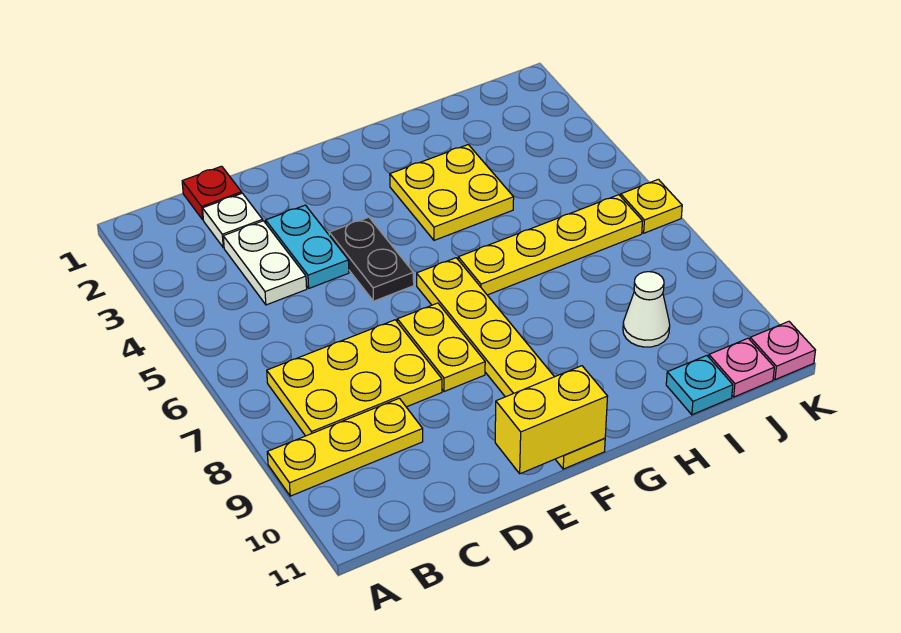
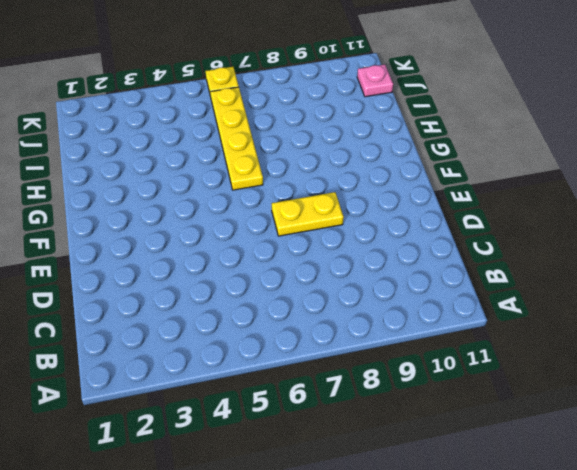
none -> yellow 1x3 plate [267,398,423,496]
none -> yellow 2x3 plate [267,320,442,436]
none -> red 1x1 plate [182,166,242,220]

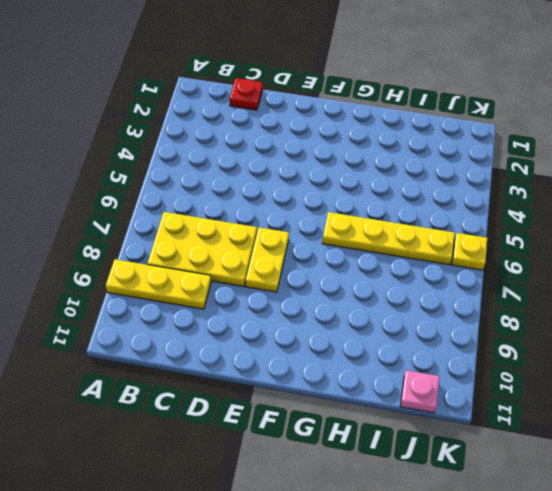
none -> white 1x1 plate [203,193,263,248]
none -> white 1x2 plate [223,221,307,305]
none -> cyan 1x2 plate [266,205,349,288]

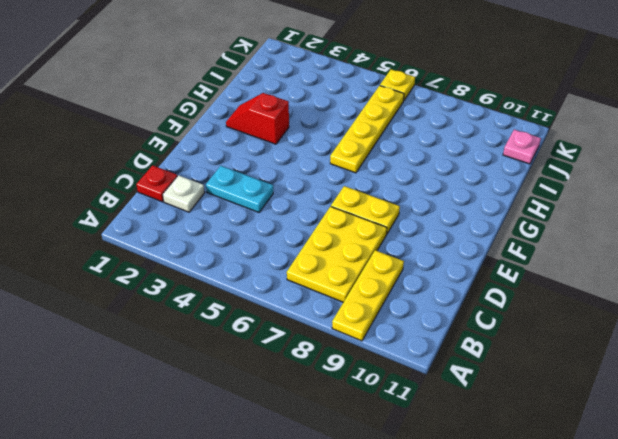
red 1x2 slope [226,93,289,144] -> yellow 2x2 plate [390,145,514,240]
none -> white 1x2 plate [223,221,307,305]
none -> black 1x2 plate [329,217,414,301]
none -> yellow 1x6 plate [417,258,605,469]

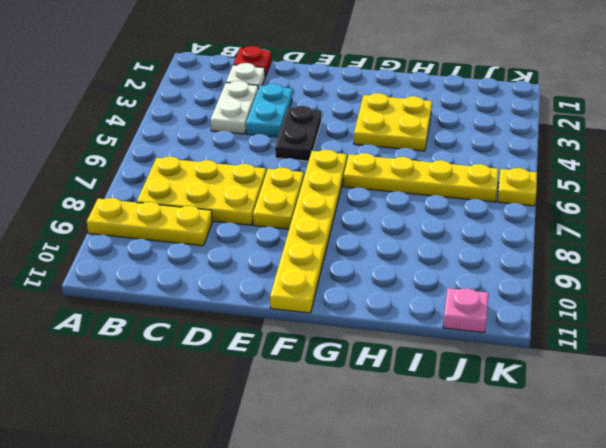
none -> white 1x1 cone [623,272,670,347]
none -> cyan 1x1 plate [666,356,733,415]
none -> pink 1x1 plate [750,321,815,380]

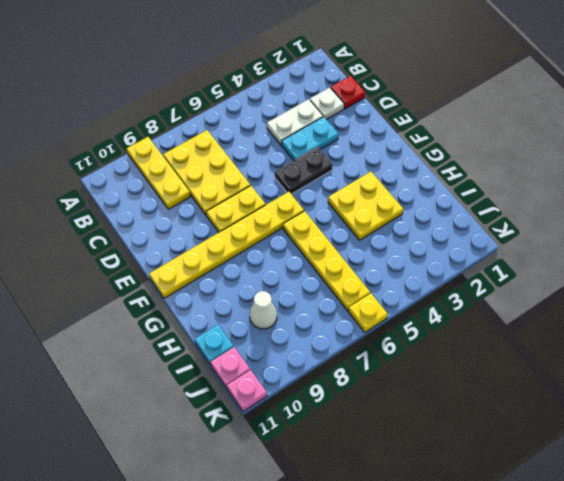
none -> yellow 1x2 brick [495,366,608,474]

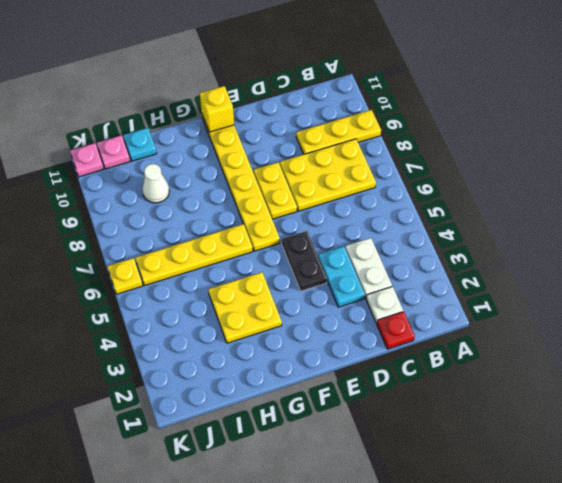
yellow 1x1 brick [200,86,234,132] -> yellow 1x2 brick [495,366,608,474]

